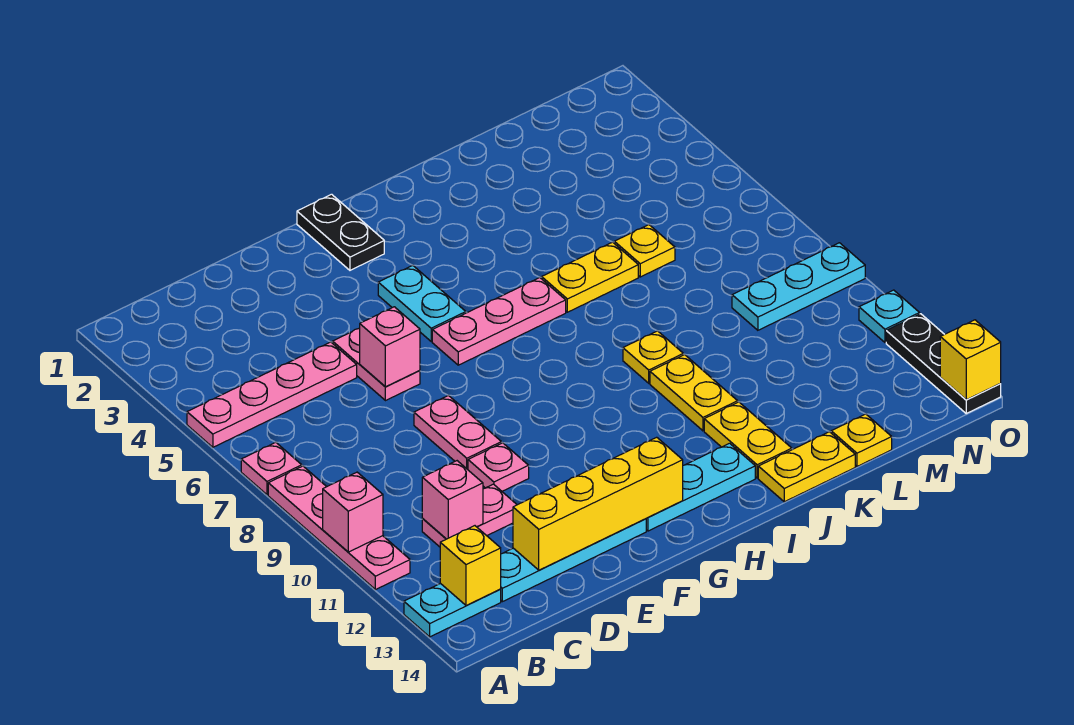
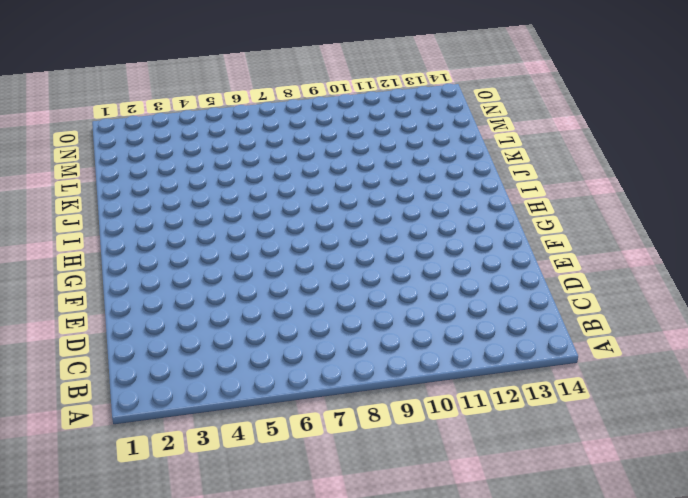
none -> pink 1x4 plate [187,342,357,447]
none -> pink 1x1 plate [241,442,302,495]
none -> pink 1x4 plate [268,466,410,590]

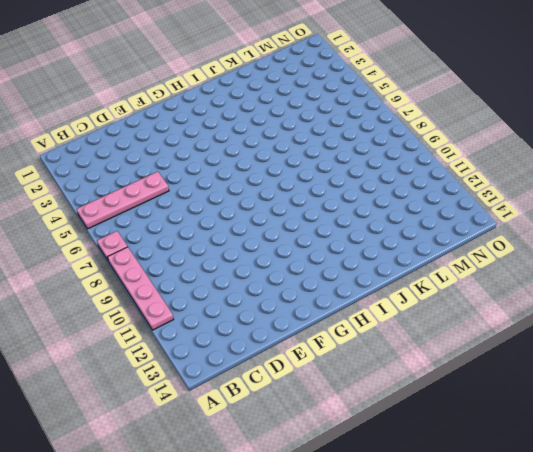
none -> cyan 1x2 plate [404,583,501,637]
none -> pink 1x2 plate [422,484,517,547]
none -> cyan 1x4 plate [501,519,646,602]

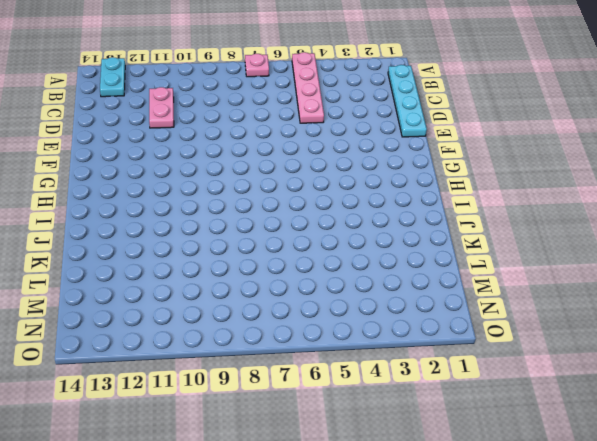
cyan 1x4 plate [388,65,427,137] -> cyan 1x4 plate moved to [501,519,646,602]
none -> pink 1x4 plate [268,466,410,590]
none -> pink 1x2 plate [333,328,420,401]
none -> pink 1x2 plate [414,395,501,470]

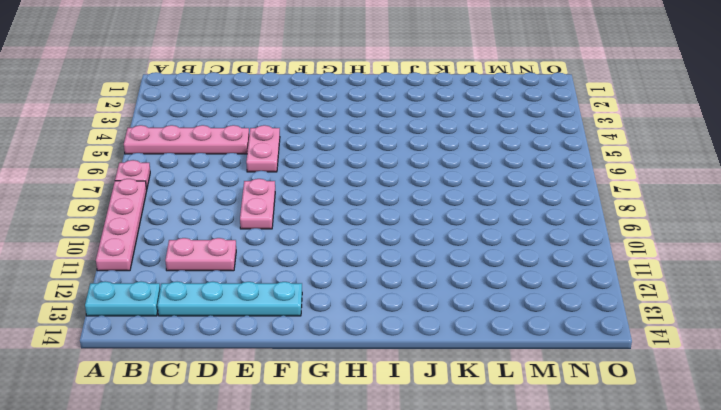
none -> pink 1x1 plate [468,443,529,491]
none -> black 1x2 plate [297,194,384,270]
none -> cyan 1x2 plate [378,265,466,341]

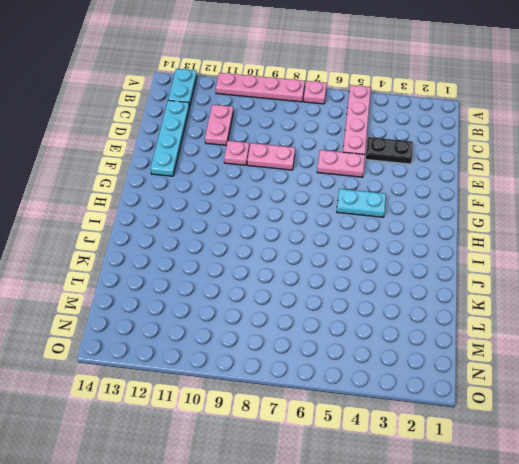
black 1x2 plate [366,137,413,164] -> black 1x2 plate moved to [297,194,384,270]
none -> pink 1x3 plate [432,277,566,365]
none -> cyan 1x3 plate [646,443,755,531]
none -> yellow 1x2 plate [542,242,638,312]

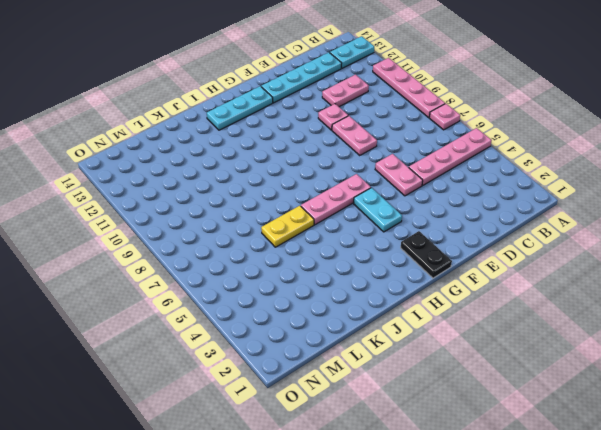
none -> yellow 1x1 plate [623,331,683,383]
none -> yellow 1x2 plate [650,355,738,431]
none -> yellow 1x2 plate [704,402,792,478]

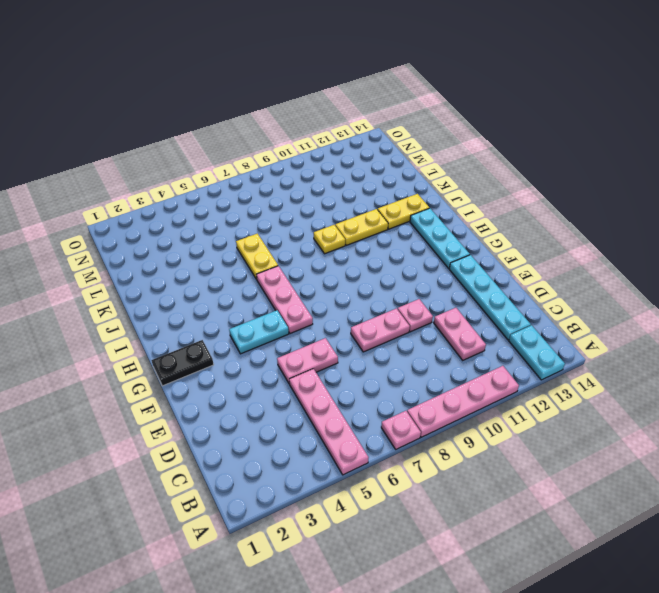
none -> yellow 1x2 plate [758,432,855,502]
none -> yellow 1x1 plate [614,225,675,277]
none -> yellow 1x1 plate [831,414,892,466]

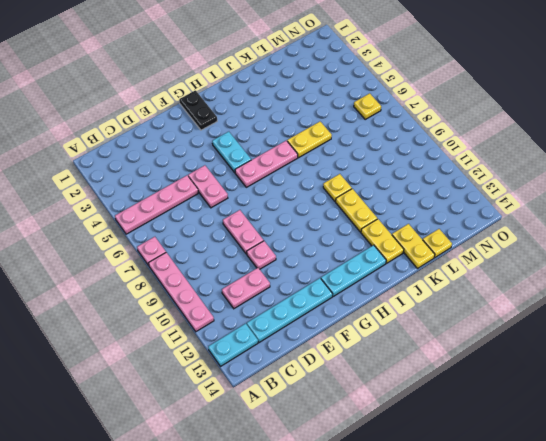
yellow 1x2 plate [392,224,435,268] -> yellow 1x2 plate turned to [758,432,855,502]
yellow 1x1 plate [354,93,381,119] -> yellow 1x1 plate moved to [614,225,675,277]
none -> cyan 1x3 plate [732,243,865,330]
none -> cyan 1x1 plate [859,290,920,342]
none -> black 1x3 plate [886,314,1001,413]

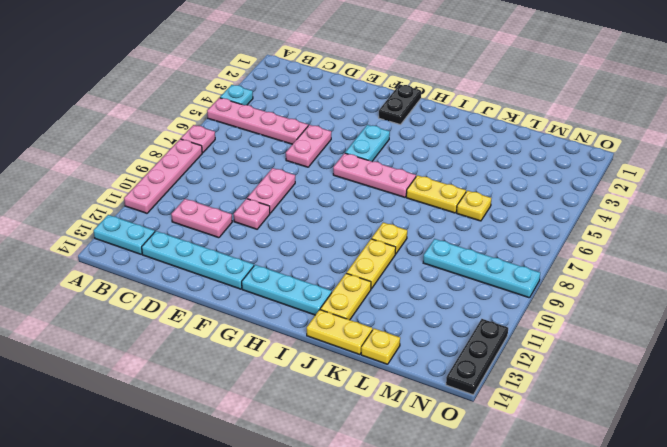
cyan 1x1 plate [220,85,253,105] -> cyan 1x1 plate moved to [859,290,920,342]
cyan 1x4 plate [423,239,540,298] -> cyan 1x3 plate [732,243,865,330]
none -> pink 1x1 brick [323,472,383,552]
none -> yellow 1x1 brick [440,526,501,605]
none -> pink 1x1 brick [422,461,483,539]

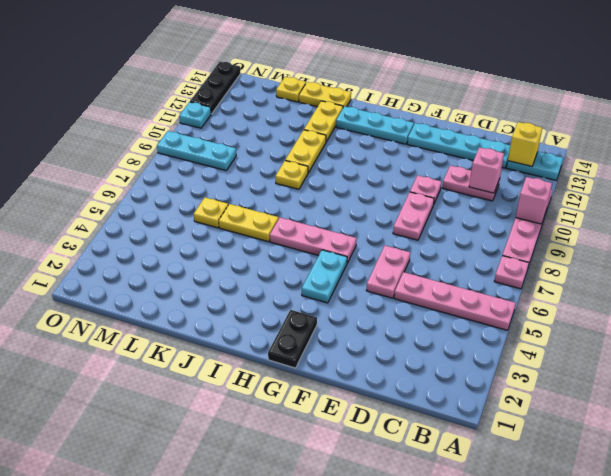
none -> yellow 1x4 brick [513,437,683,570]
none -> pink 1x1 brick [360,307,420,387]
none -> yellow 1x1 brick [940,320,1001,400]

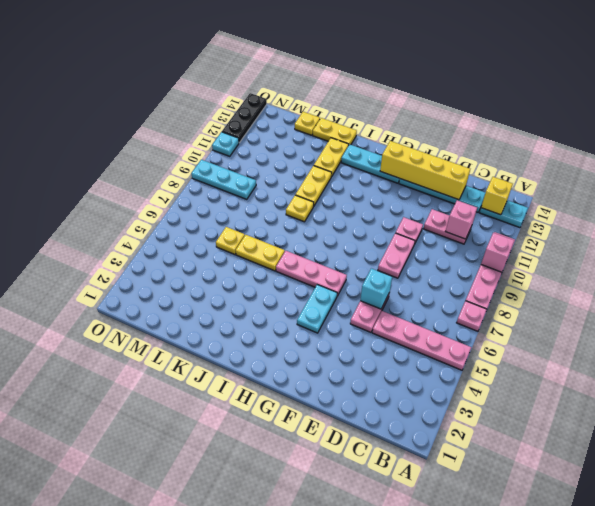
cyan 1x1 brick [360,268,392,309] -> pink 1x1 brick [360,307,420,387]
none -> black 1x2 plate [297,194,384,270]
none -> yellow 1x1 brick [940,320,1001,400]

